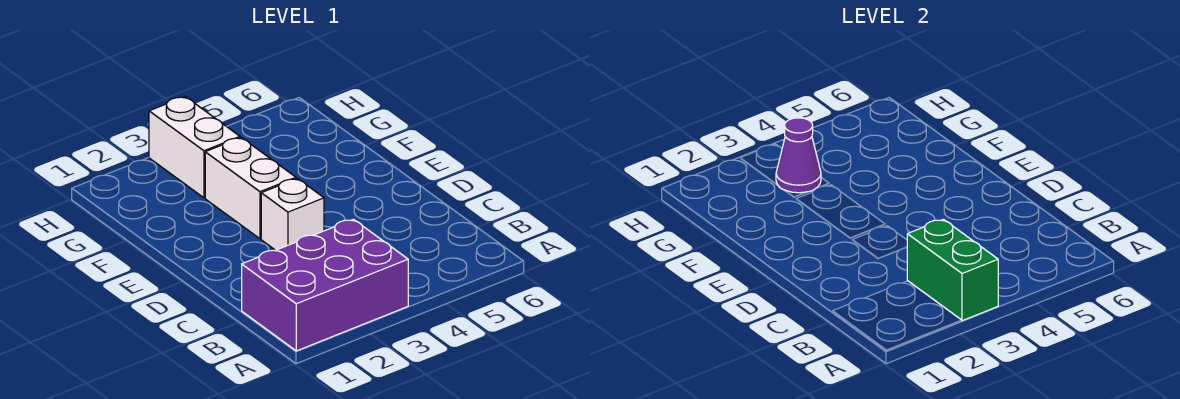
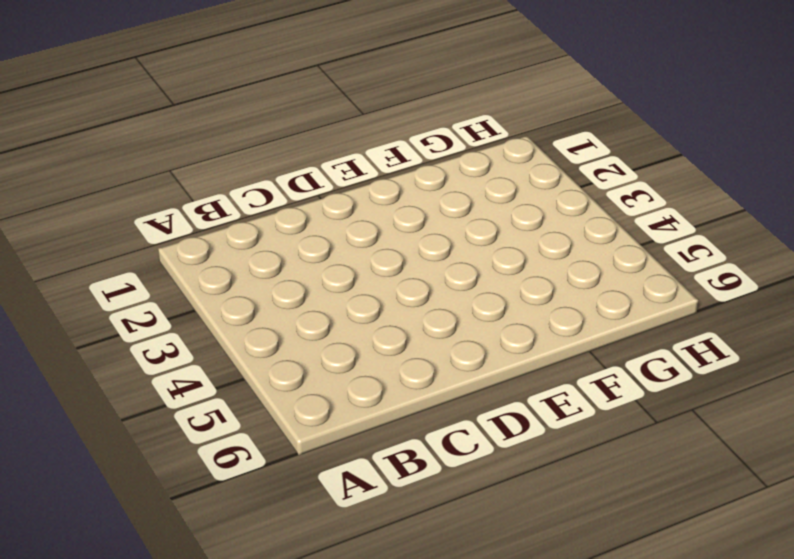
none -> purple 2x3 brick [242,219,408,351]
none -> white 1x1 brick [261,178,324,250]

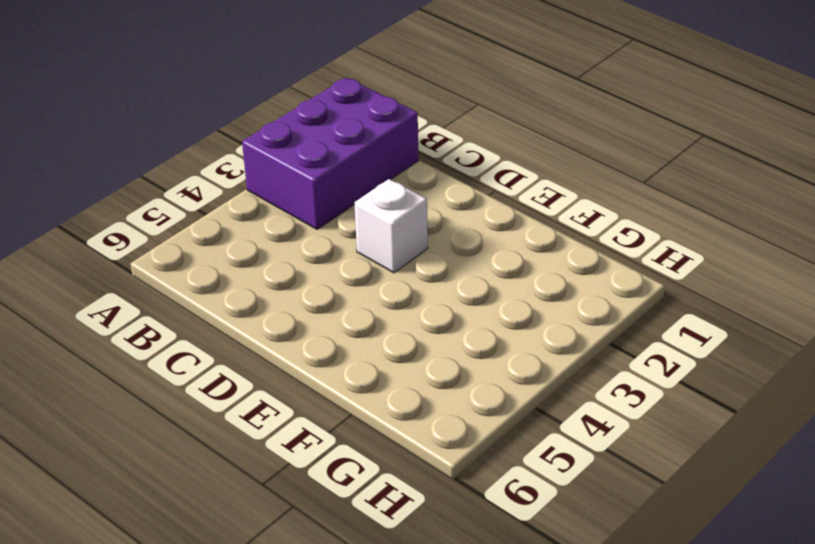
none -> white 1x2 brick [205,138,296,239]
none -> white 1x2 brick [149,97,240,198]

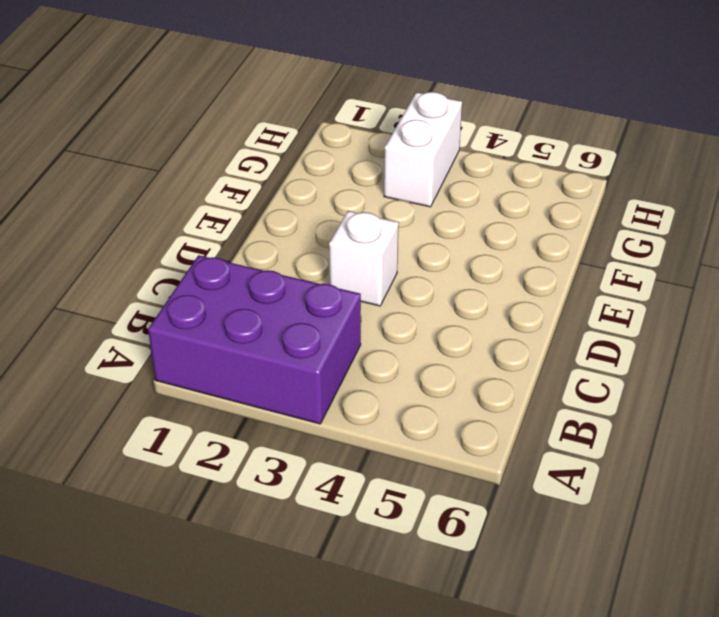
none -> white 1x2 brick [205,138,296,239]
none -> green 1x2 brick [907,219,998,321]

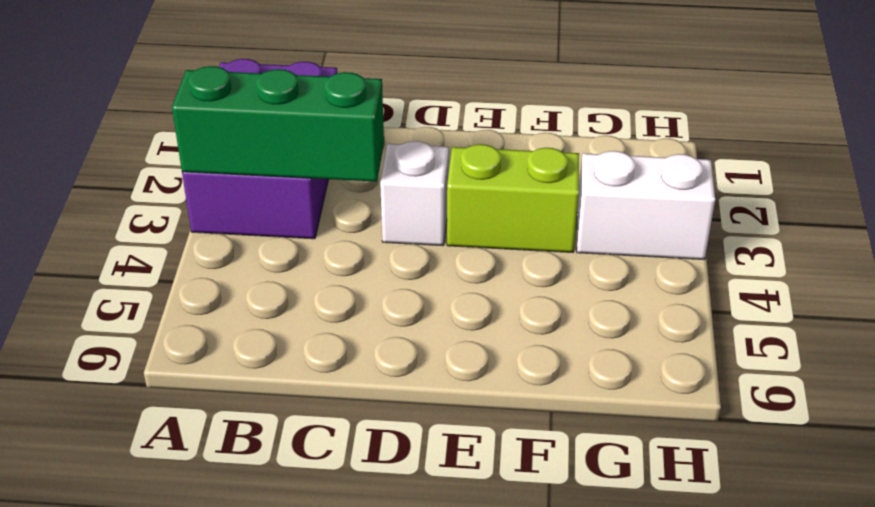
green 1x3 brick [172,66,384,182] -> green 1x2 brick [907,219,998,321]
lime 1x2 brick [447,144,579,252] -> white 1x2 brick [205,138,296,239]
none -> purple 1x1 cone [776,118,821,193]

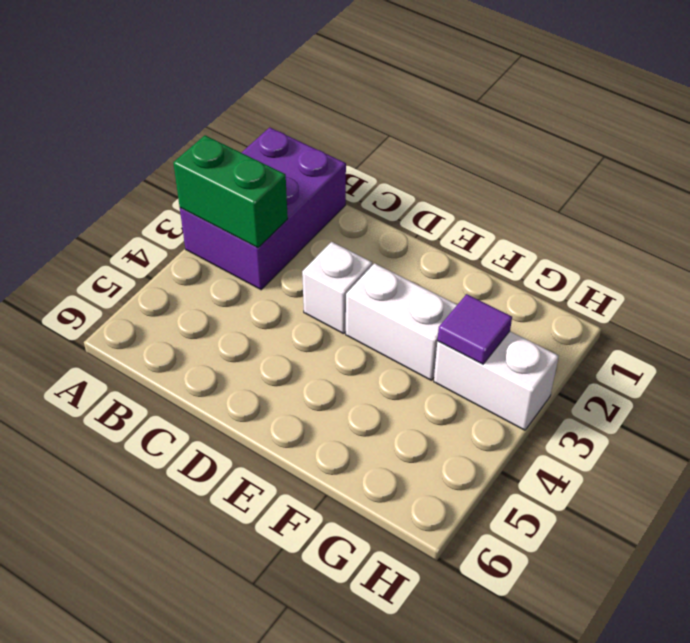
purple 1x1 tile [437,294,512,364] -> purple 1x1 cone [776,118,821,193]

